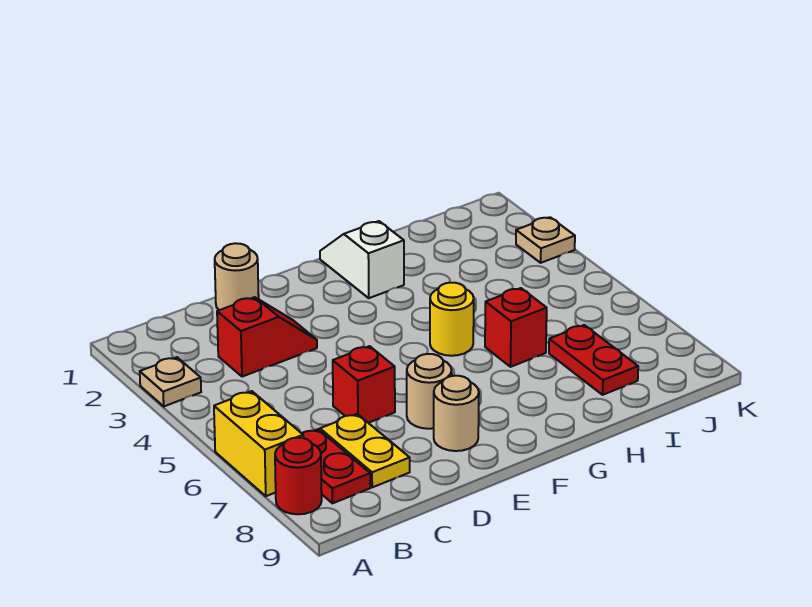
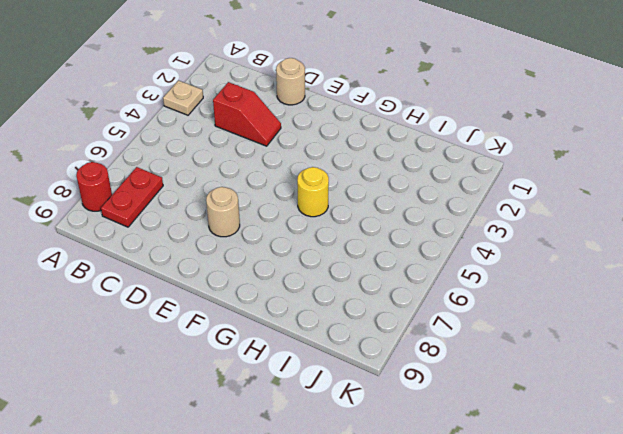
none -> yellow 1x2 brick [214,391,303,496]
none -> yellow 1x2 plate [320,414,410,487]
none -> red 1x1 brick [333,346,395,423]

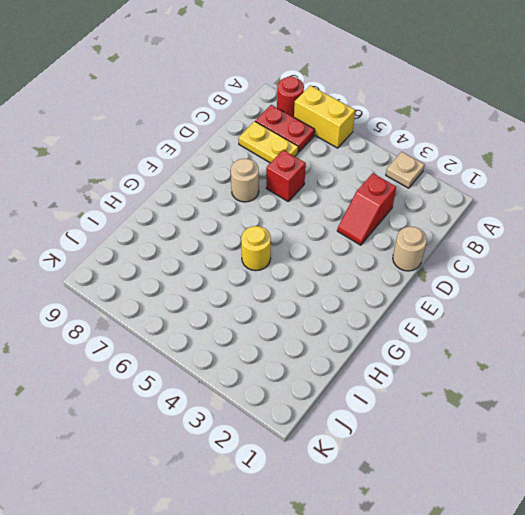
none -> tan 1x1 round brick [434,376,479,451]
none -> white 1x2 slope [320,221,404,298]
none -> red 1x1 brick [485,288,547,367]

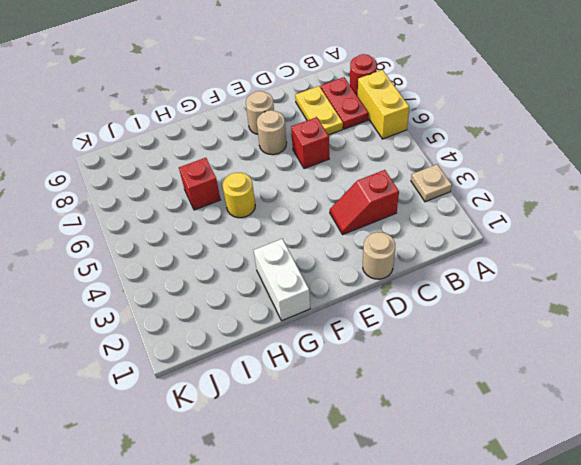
white 1x2 brick [253,239,310,321] -> white 1x2 slope [320,221,404,298]
none -> red 1x2 plate [549,325,638,395]
none -> tan 1x1 plate [516,217,575,263]

